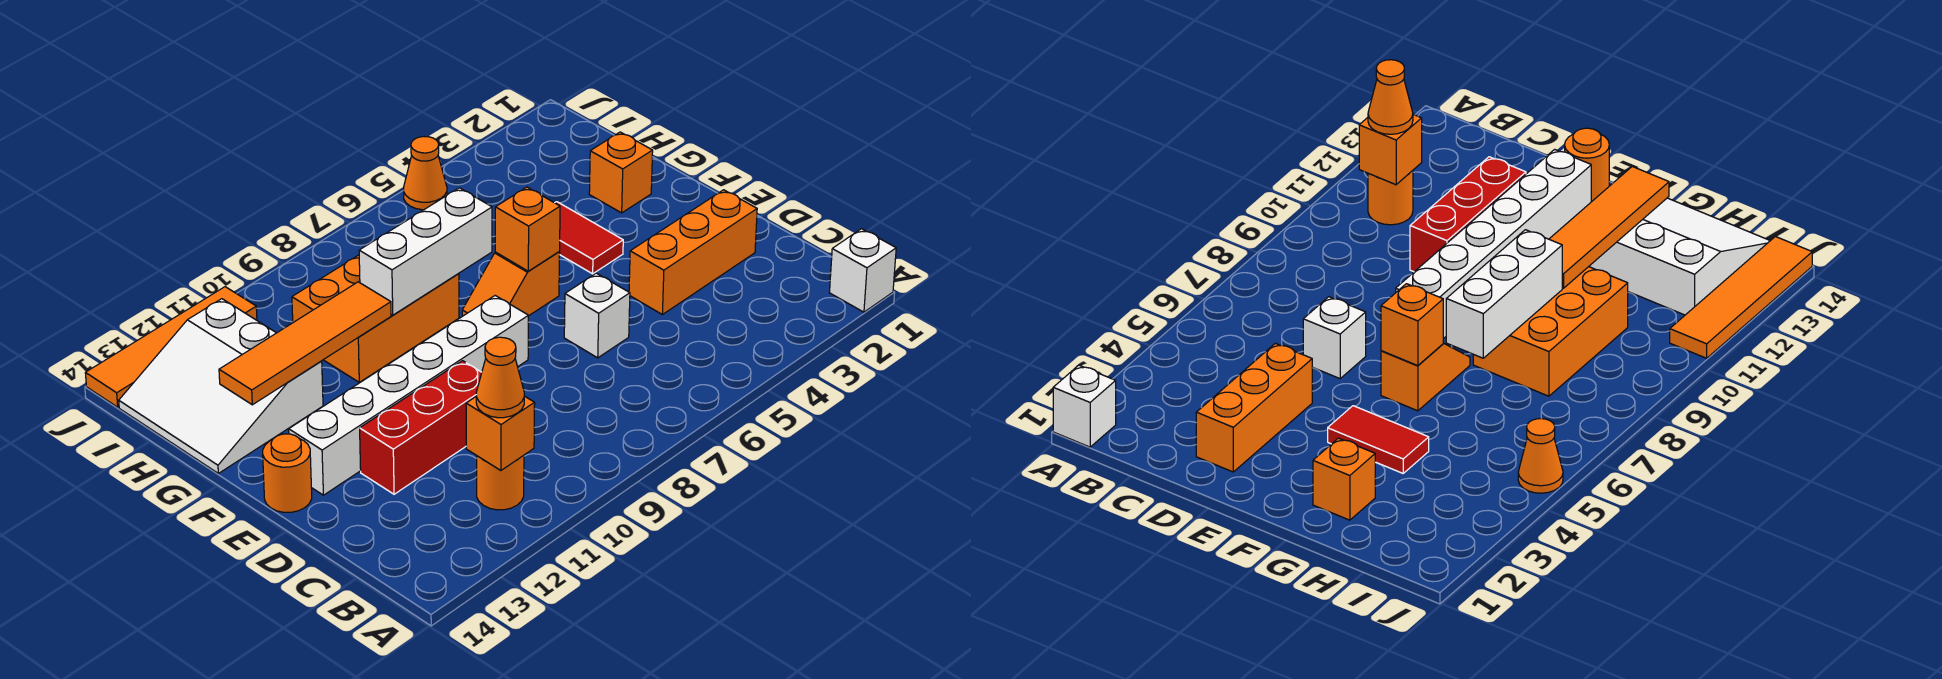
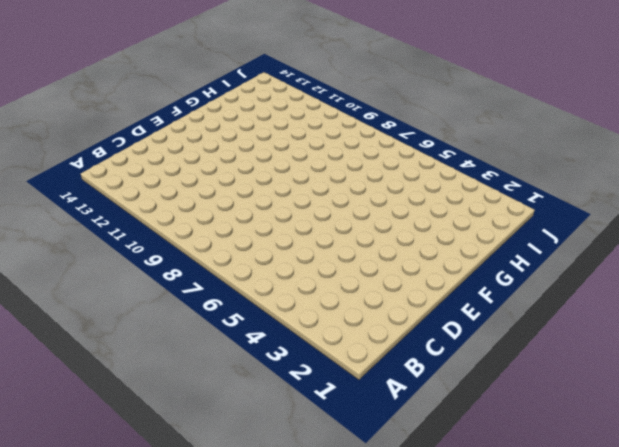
none -> white 1x1 brick [830,229,896,312]
none -> orange 1x1 round brick [476,455,524,510]
none -> orange 1x3 brick [629,190,757,315]

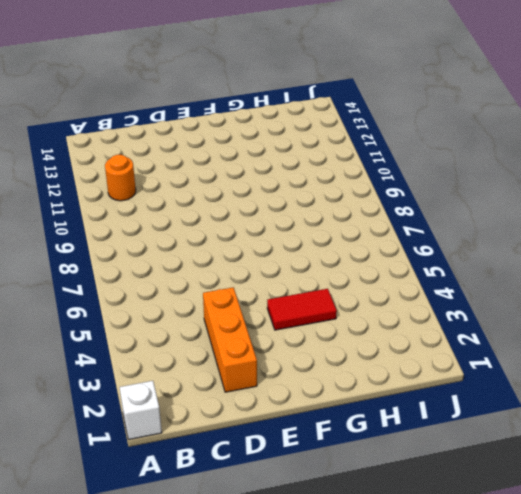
none -> white 1x1 brick [564,273,630,358]
none -> red 1x3 brick [360,361,482,494]
none -> white 1x6 brick [289,296,528,495]

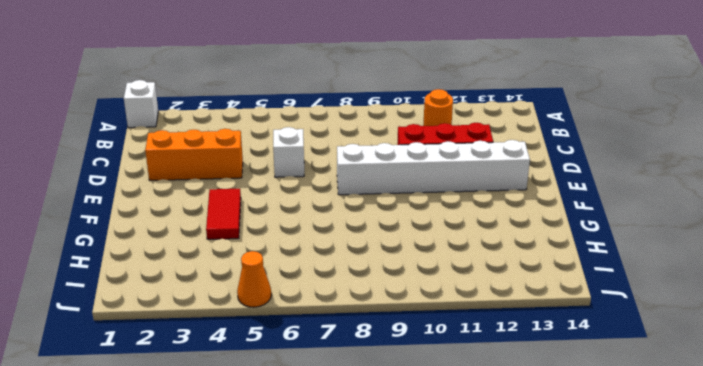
none -> orange 1x1 round brick [263,434,312,512]
none -> orange 1x2 slope [462,252,560,316]
none -> orange 1x1 brick [589,132,653,213]

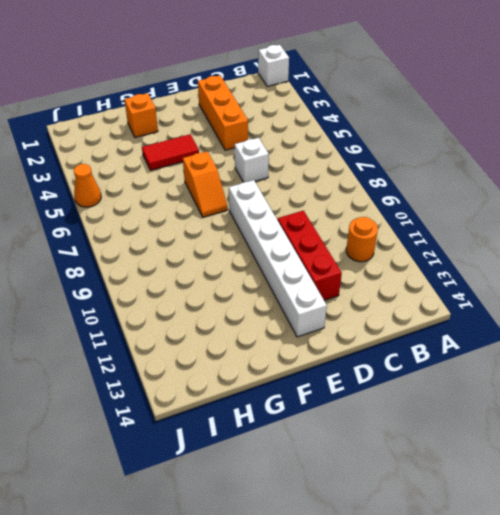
none -> orange 1x1 round brick [263,434,312,512]
none -> orange 2x3 brick [292,255,459,382]
none -> white 3x3 slope [119,299,323,473]

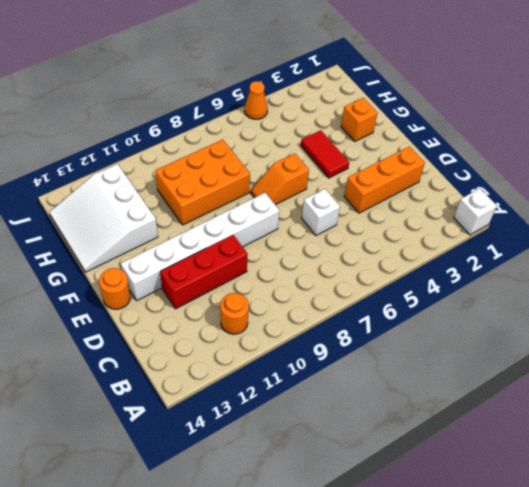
none -> orange 1x4 tile [85,287,257,407]
none -> orange 1x1 brick [466,396,535,470]
none -> orange 1x1 brick [495,187,560,271]

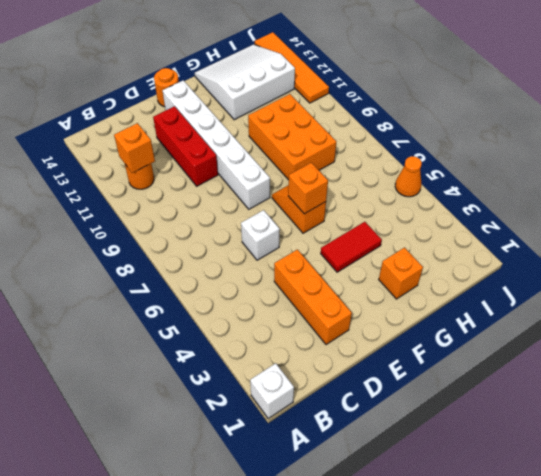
none -> white 1x3 brick [359,188,492,315]
none -> orange 1x4 tile [219,282,391,405]
none -> orange 1x1 cone [476,337,524,418]

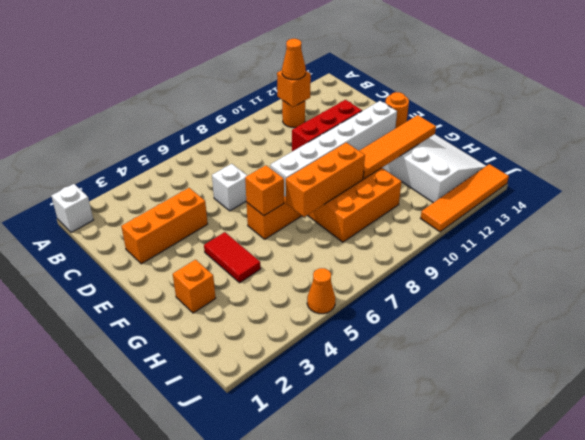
orange 1x3 brick [286,143,365,217] -> white 1x3 brick [359,188,492,315]

